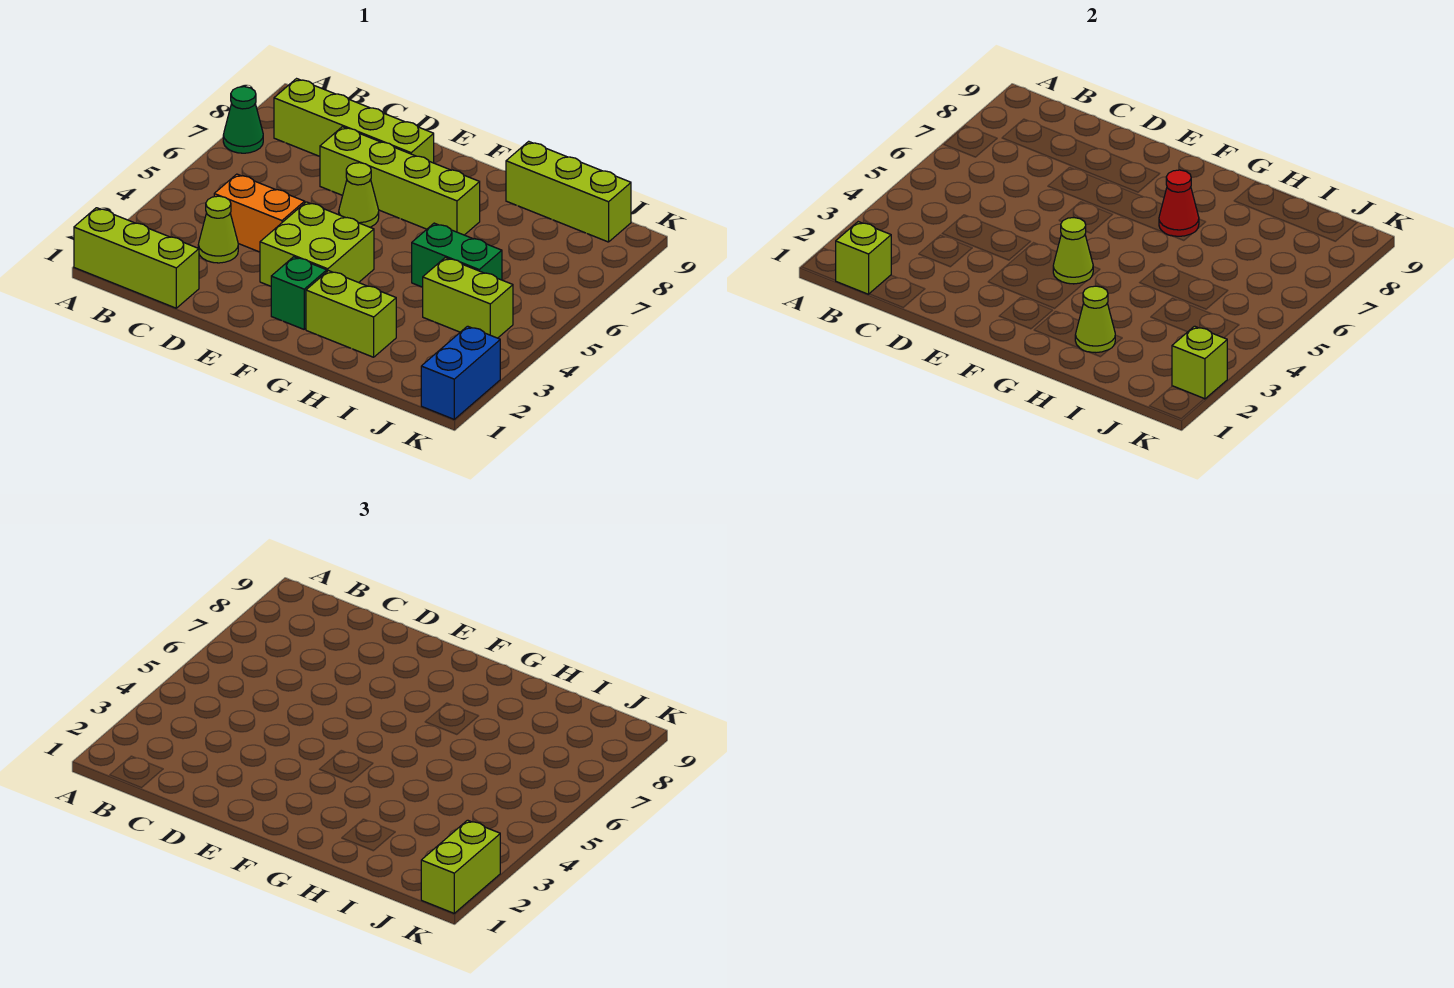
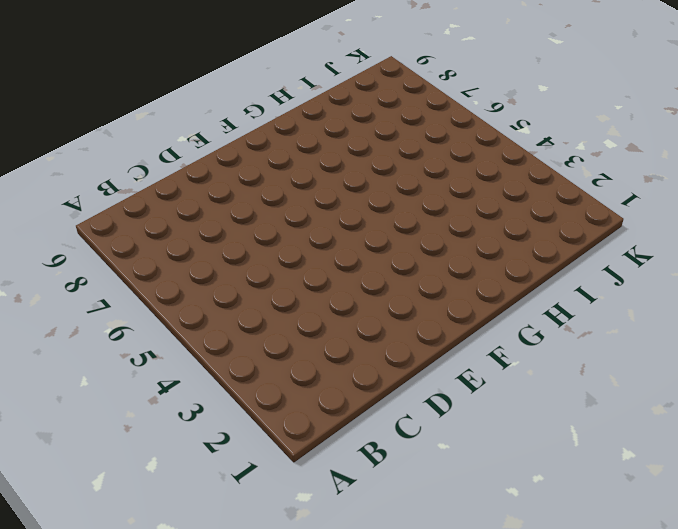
none -> lime 1x3 brick [74,208,199,308]
none -> green 1x1 cone [223,87,263,153]
none -> lime 1x4 brick [274,79,434,163]

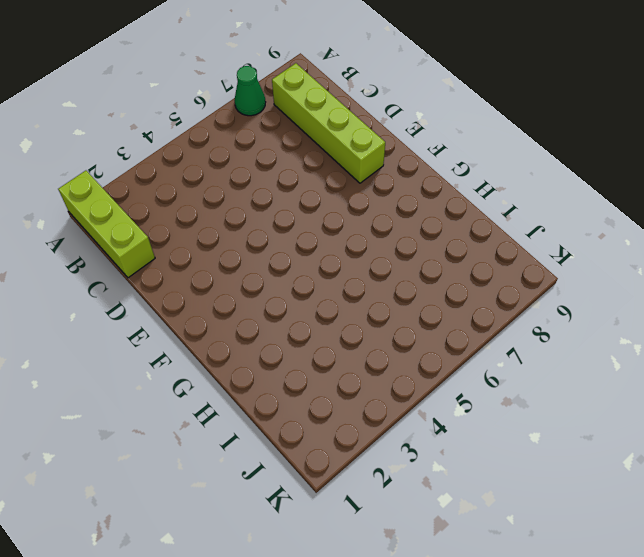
none -> lime 1x1 cone [198,196,238,263]
none -> orange 1x2 brick [214,174,305,252]
none -> lime 1x4 brick [320,127,480,235]

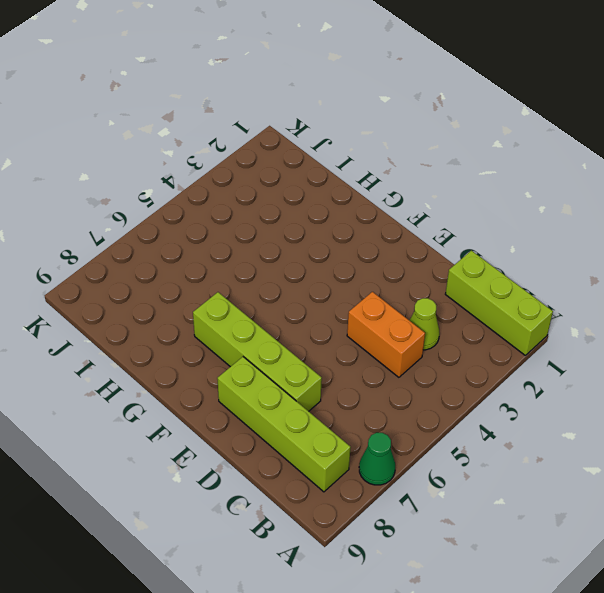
none -> lime 2x2 brick [260,202,374,286]
none -> lime 1x1 cone [339,163,379,227]
none -> green 1x1 brick [271,257,327,329]

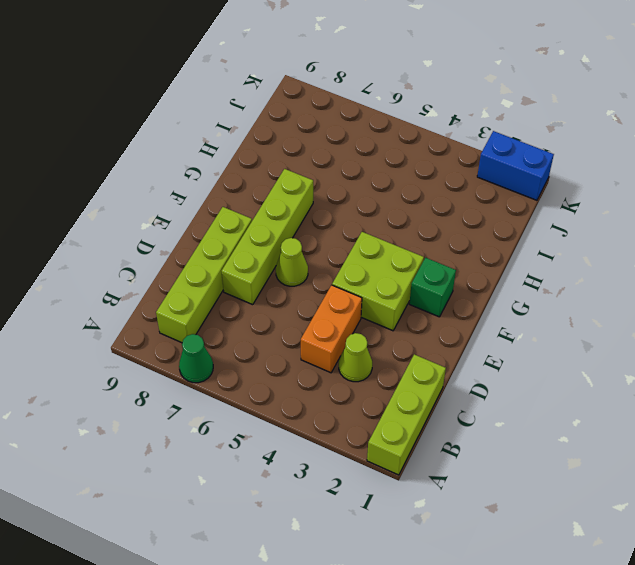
none -> lime 1x2 brick [306,271,396,357]
none -> green 1x2 brick [412,223,502,287]
none -> lime 1x3 brick [506,141,631,242]

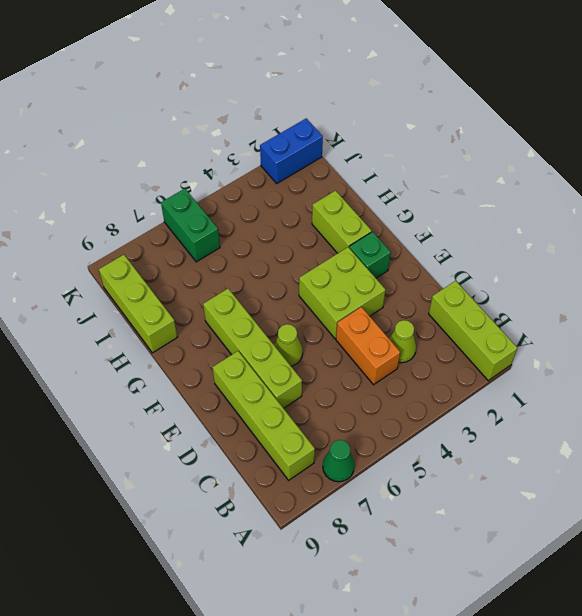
green 1x2 brick [161,189,220,262] -> green 1x2 brick moved to [412,223,502,287]
none -> lime 1x2 brick [423,258,513,338]
none -> lime 1x1 brick [835,222,891,294]
none -> lime 1x1 cone [1053,218,1093,284]

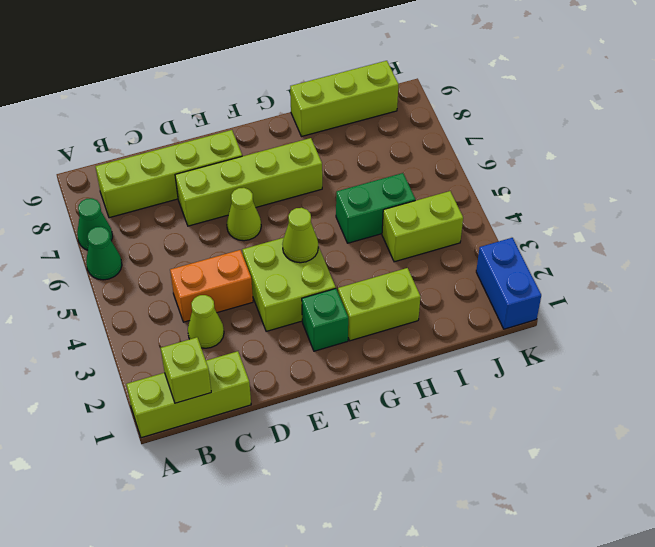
green 1x1 cone [86,227,122,280] -> none
none -> red 1x1 cone [1159,170,1199,236]
none -> lime 1x1 cone [1075,286,1115,353]
none -> lime 1x1 brick [1172,326,1227,399]

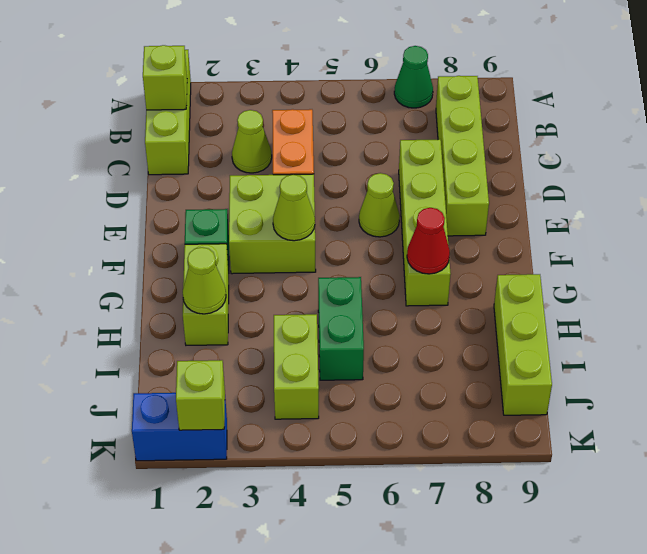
none -> lime 1x2 brick [421,820,500,913]

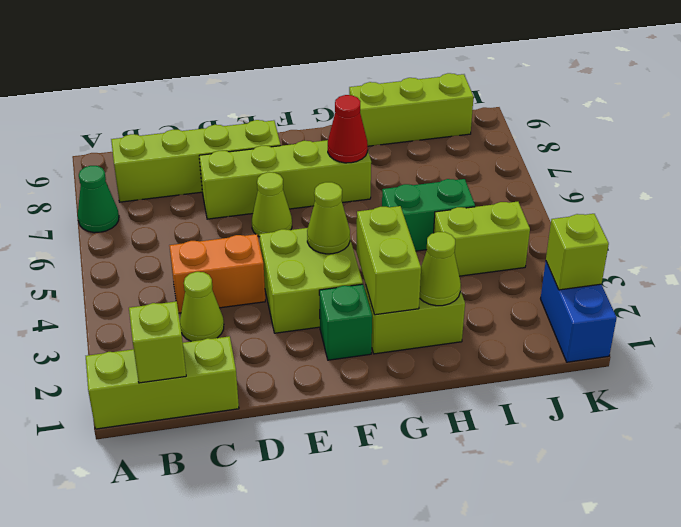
lime 1x2 brick [356,206,421,315] -> lime 1x2 brick moved to [421,820,500,913]

